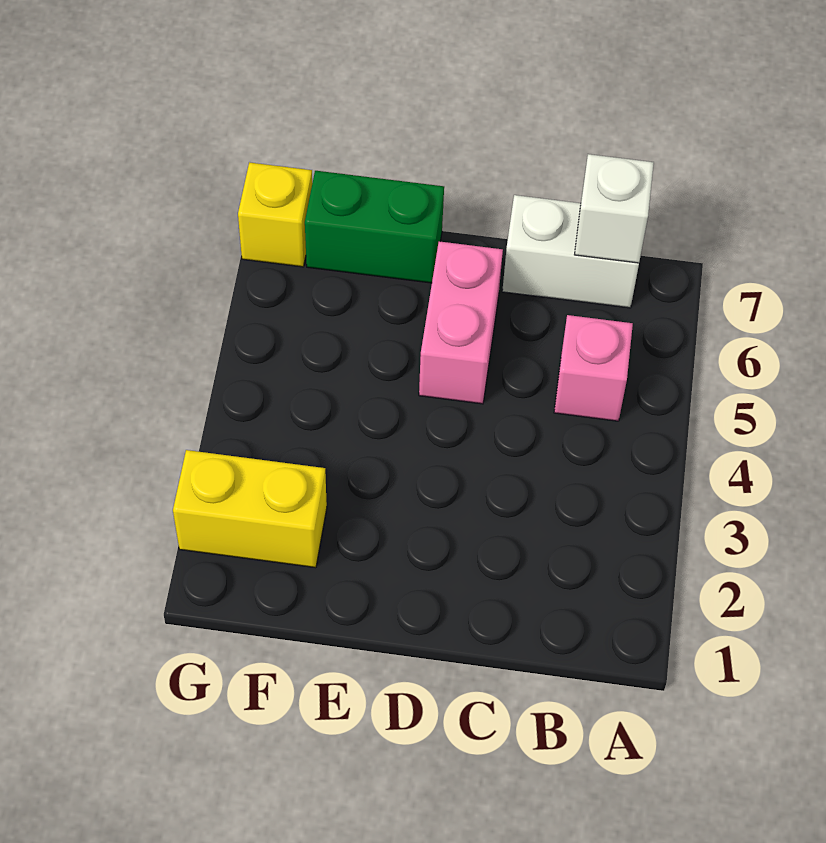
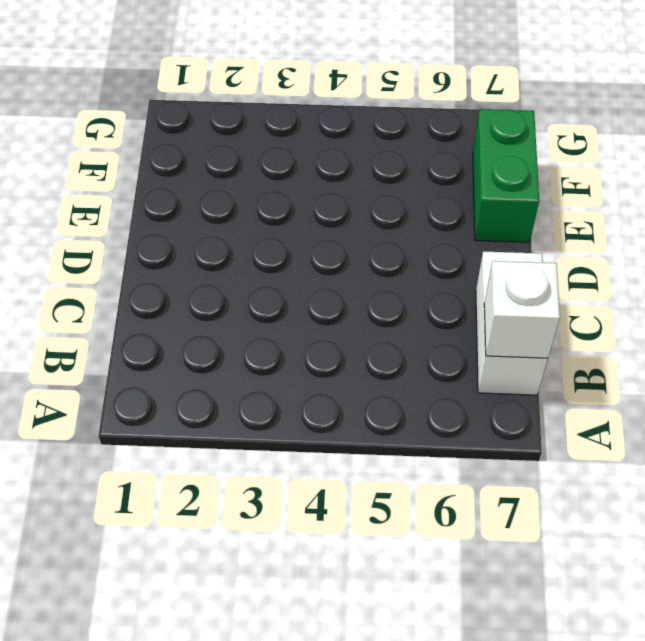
none -> pink 1x1 brick [554,315,633,421]
none -> pink 1x2 brick [419,241,503,404]

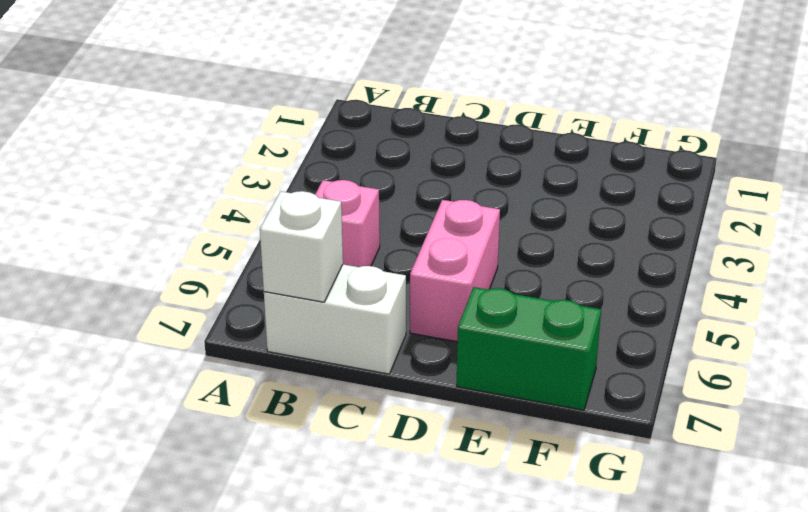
none -> yellow 1x2 brick [173,450,327,568]
none -> yellow 1x1 brick [238,162,312,267]

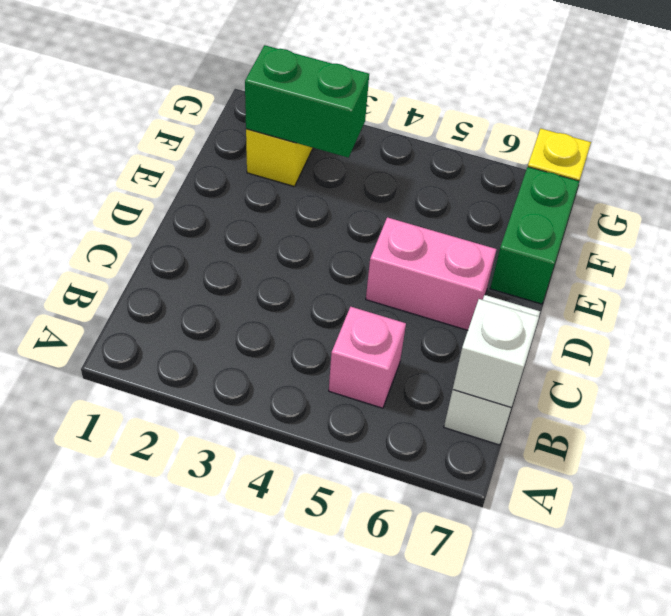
green 1x2 brick [245,45,369,158] -> none

